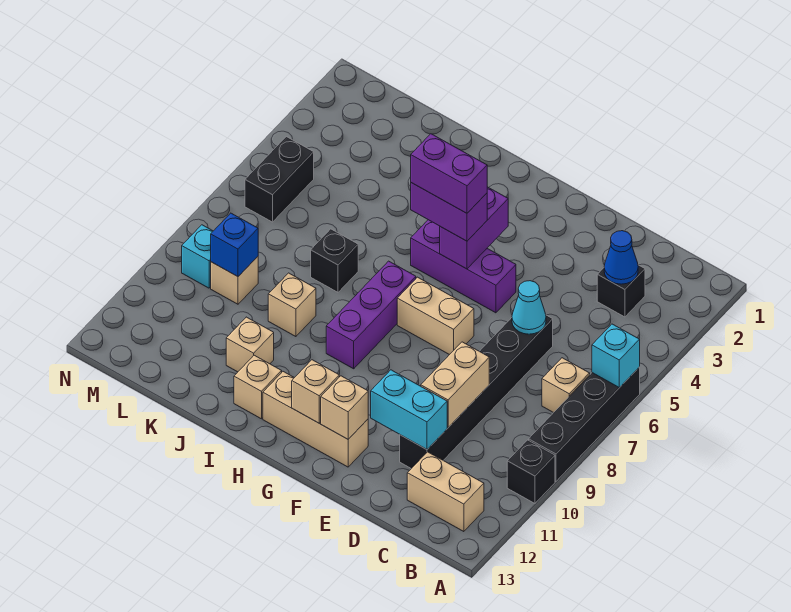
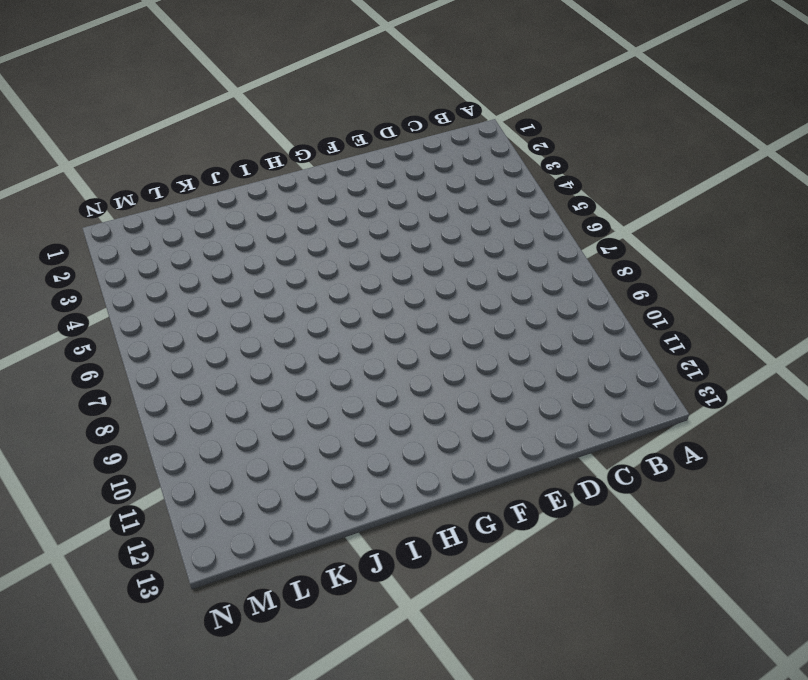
none -> black 1x4 brick [529,367,640,481]
none -> black 1x1 brick [507,440,555,503]
none -> tan 1x1 brick [542,358,590,413]

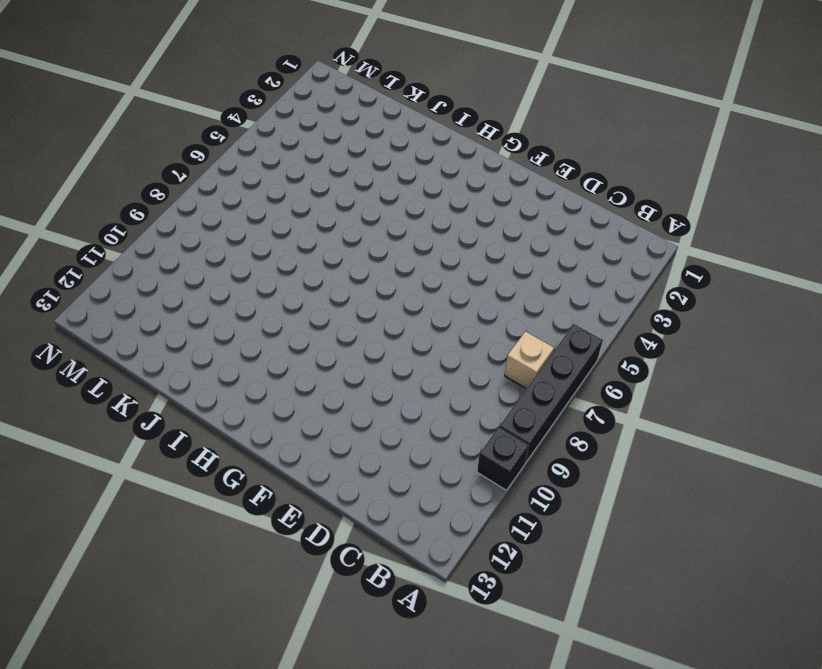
none -> tan 1x2 brick [407,452,484,532]
none -> black 1x1 brick [597,265,645,317]
none -> black 1x6 brick [400,315,553,469]

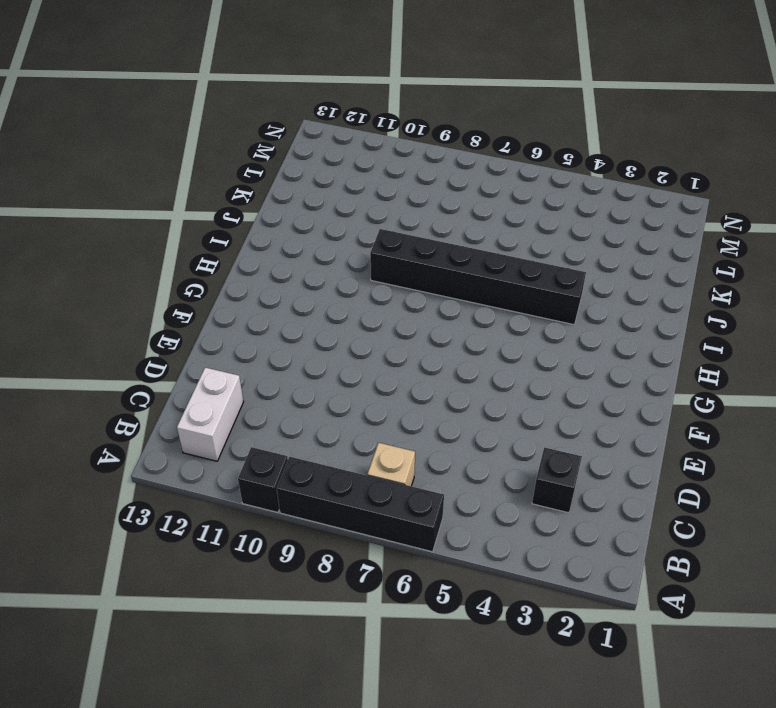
white 1x2 brick [177,368,243,461] -> tan 1x2 brick [407,452,484,532]
black 1x6 brick [370,229,586,325] -> black 1x6 brick moved to [400,315,553,469]
none -> purple 1x3 brick [411,220,516,313]
none -> tan 1x2 brick [397,277,474,355]
none -> tan 1x3 brick [263,372,368,467]

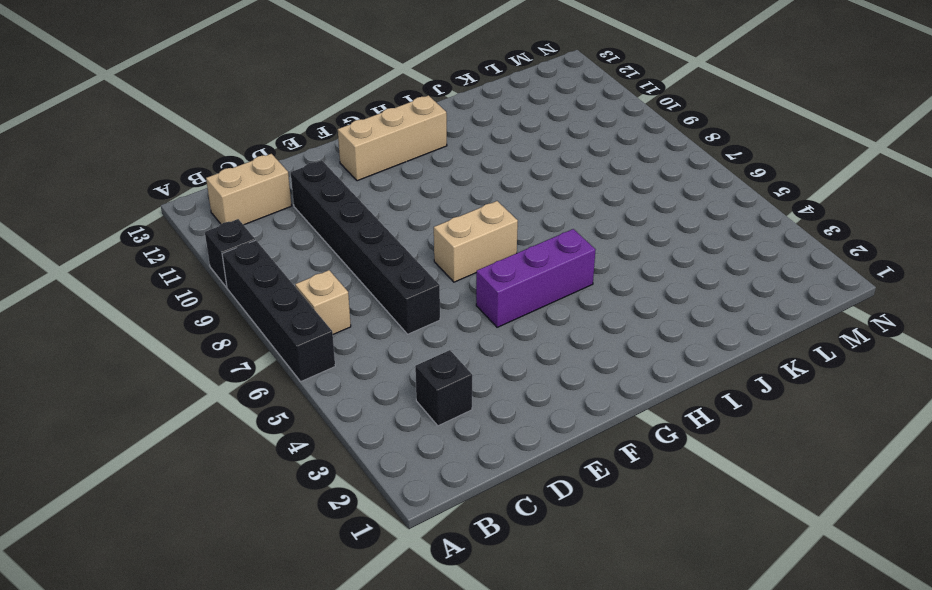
none -> purple 1x3 brick [326,261,416,369]
none -> tan 1x1 brick [234,355,282,419]
none -> black 1x1 brick [311,229,358,292]

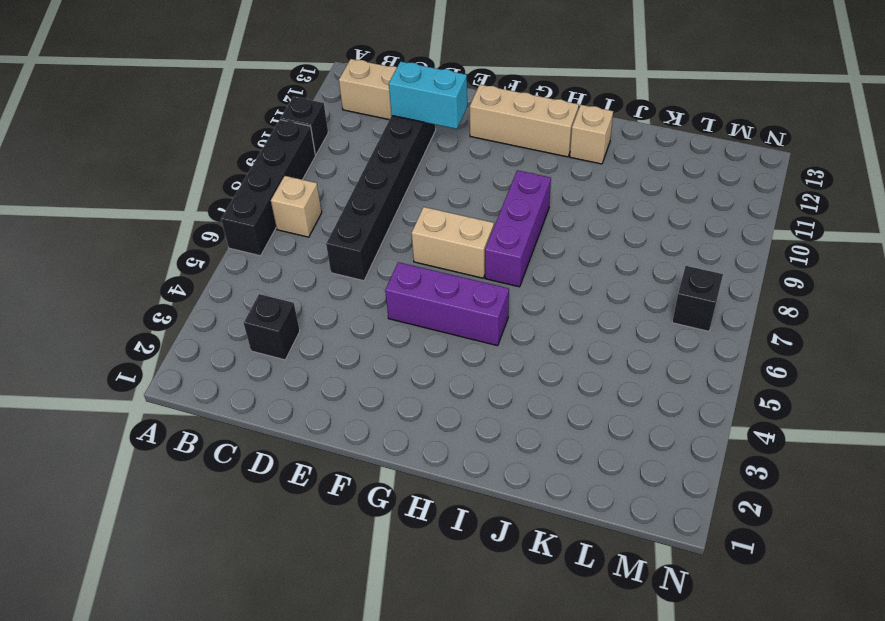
black 1x1 brick [672,266,723,331] -> black 1x1 brick moved to [311,229,358,292]
none -> tan 1x1 brick [268,273,316,337]
none -> tan 1x1 brick [226,317,274,372]
none -> tan 1x1 brick [211,257,258,304]

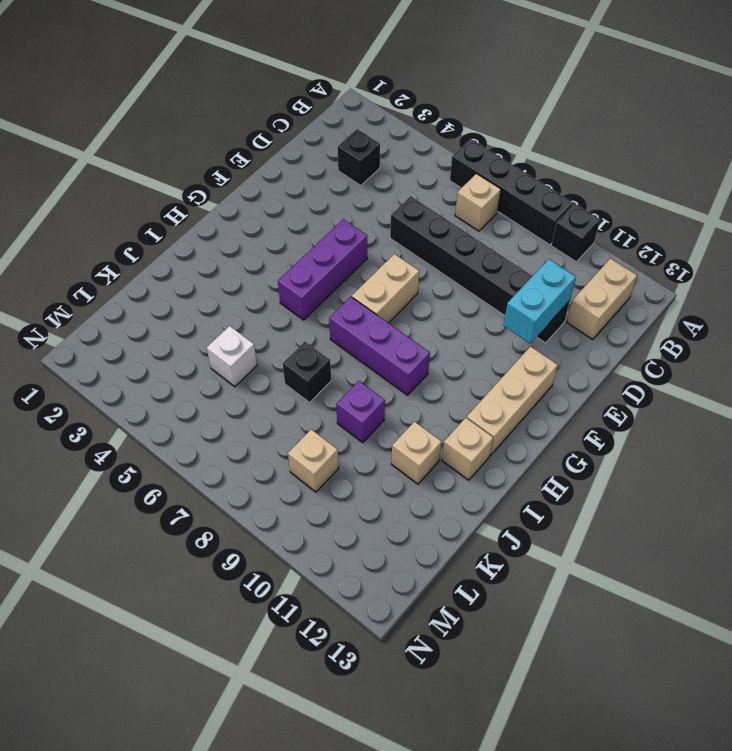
purple 1x1 brick [336,381,385,442] -> tan 1x1 brick [268,273,316,337]
white 1x1 brick [207,326,257,387] -> none
none -> black 1x2 brick [245,137,314,222]
none -> cyan 1x1 brick [182,225,213,288]
none -> cyan 1x1 brick [592,324,640,388]

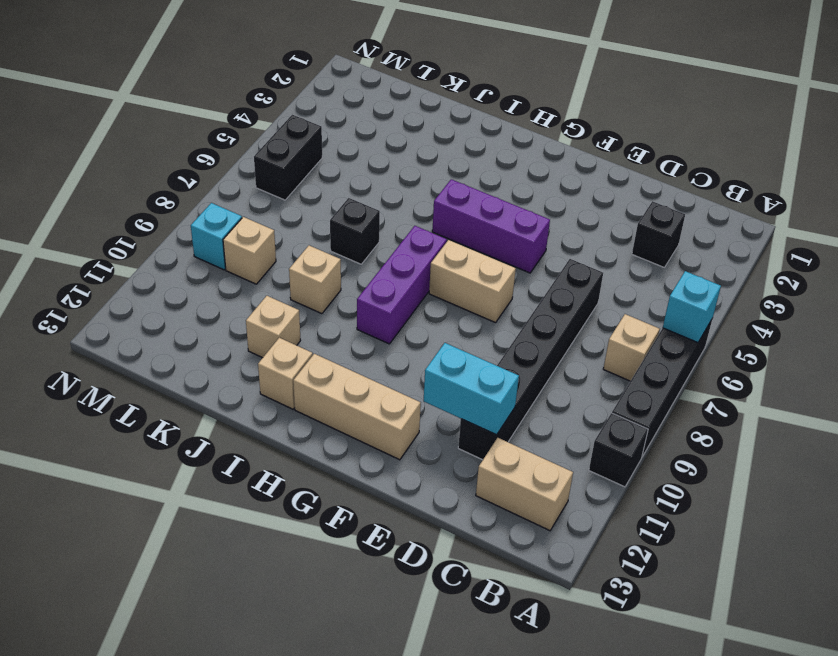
none -> blue 1x1 cone [604,231,638,284]
none -> cyan 1x1 cone [512,281,546,334]
none -> tan 1x2 brick [421,342,489,427]

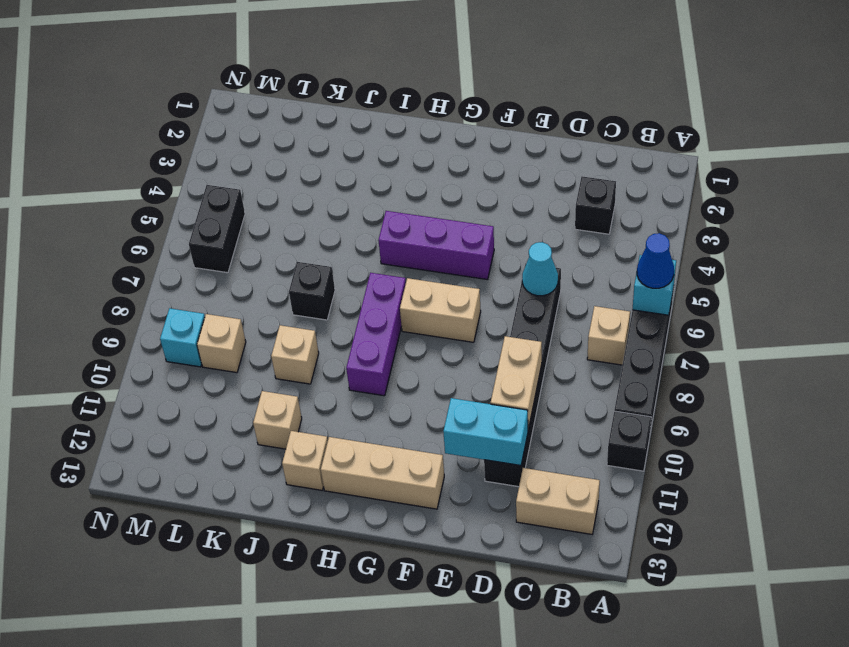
blue 1x1 cone [637,233,674,288] -> blue 1x1 cone moved to [604,231,638,284]
none -> tan 1x1 brick [321,376,368,439]
none -> purple 1x2 brick [440,187,508,269]
none -> tan 1x1 brick [292,360,339,423]

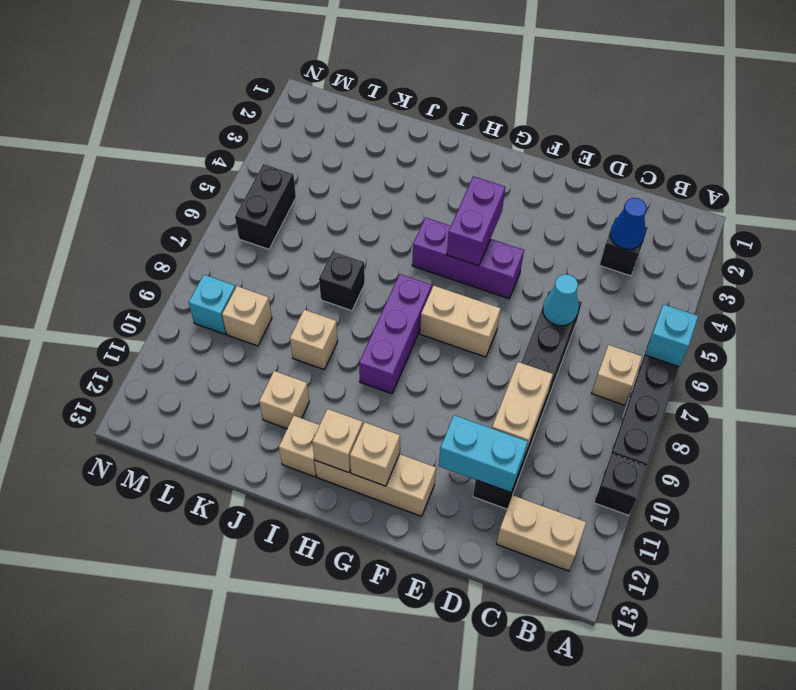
tan 1x1 brick [312,409,363,473] -> tan 1x1 brick moved to [321,376,368,439]
none -> blue 1x1 brick [211,213,258,277]
none -> purple 1x2 brick [411,183,487,241]
none -> purple 1x2 brick [411,134,487,213]

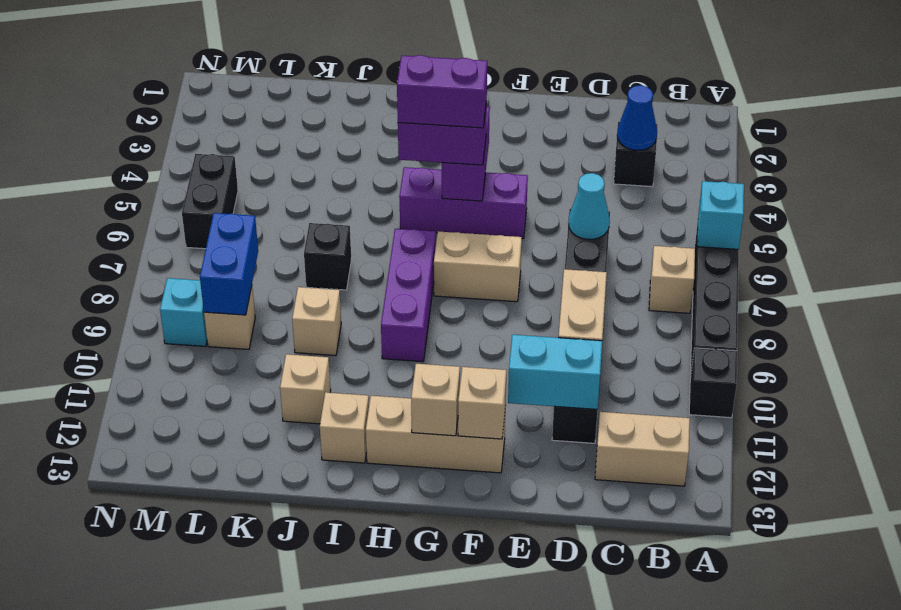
blue 1x2 brick [200,213,258,315] -> blue 1x1 brick [211,213,258,277]

